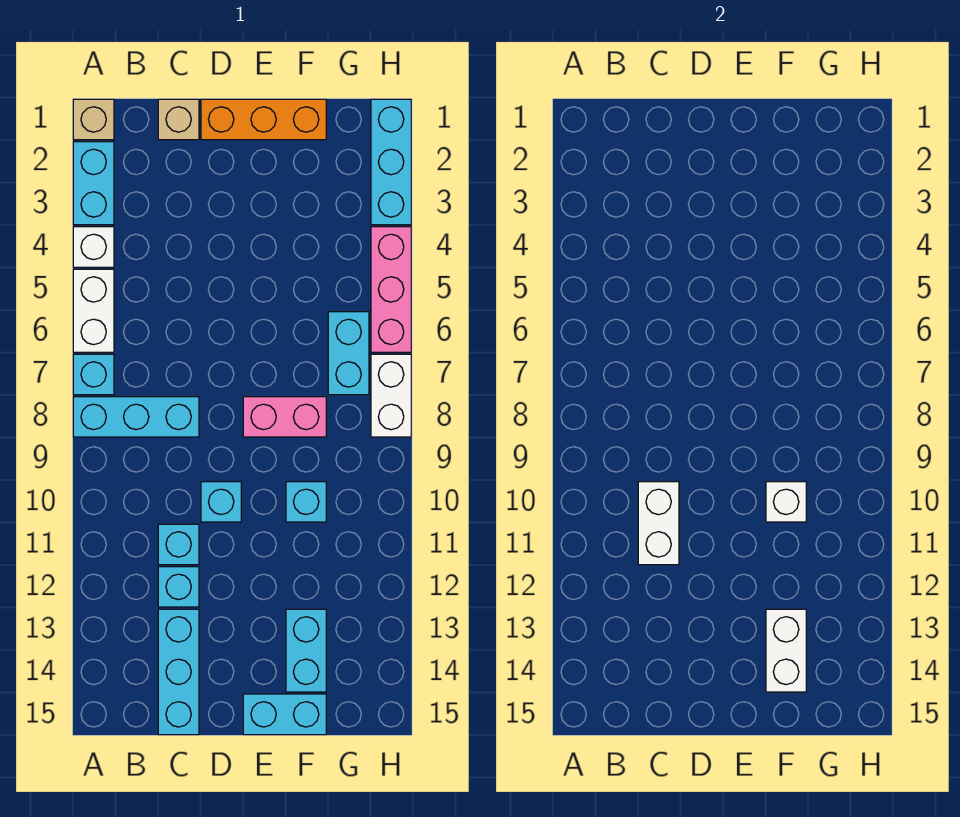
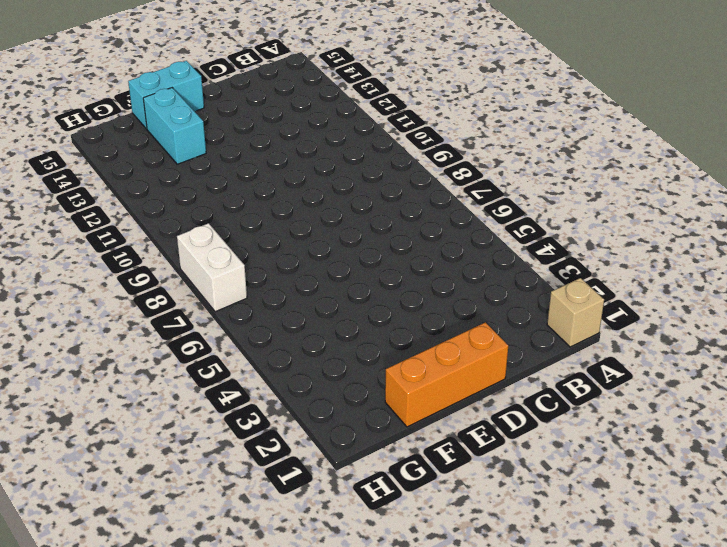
none -> cyan 1x2 brick [73,142,114,225]
none -> white 1x1 brick [73,227,114,267]
none -> white 1x2 brick [73,269,114,352]

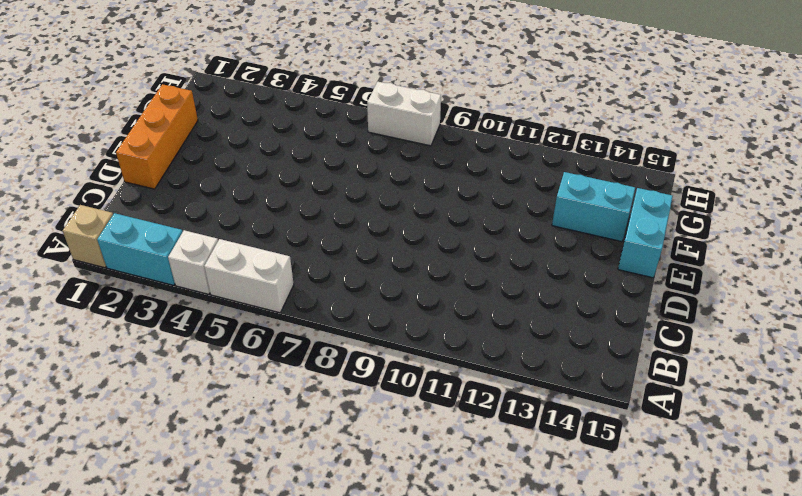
none -> cyan 1x1 brick [73,354,114,395]
none -> cyan 1x3 brick [73,397,199,437]
none -> tan 1x1 brick [158,99,199,140]

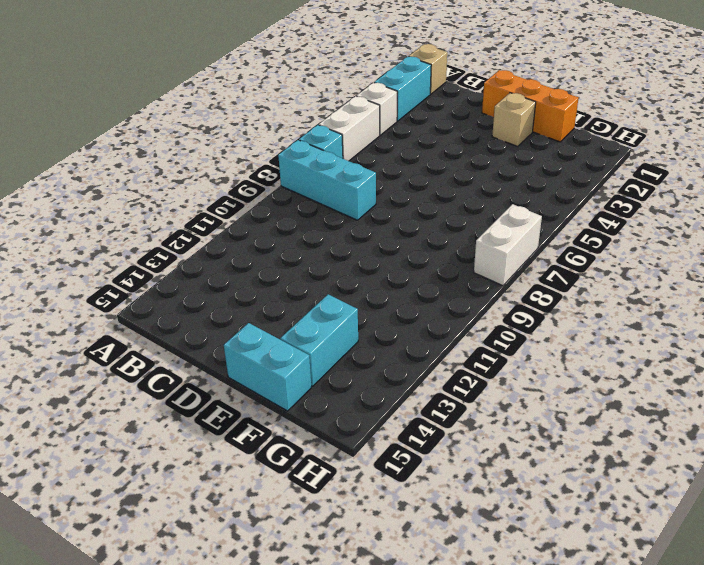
tan 1x1 brick [492,93,536,146] -> tan 1x1 brick moved to [158,99,199,140]
none -> cyan 1x1 brick [158,524,199,565]
none -> cyan 1x1 brick [158,567,199,607]
none -> cyan 1x3 brick [158,609,199,735]

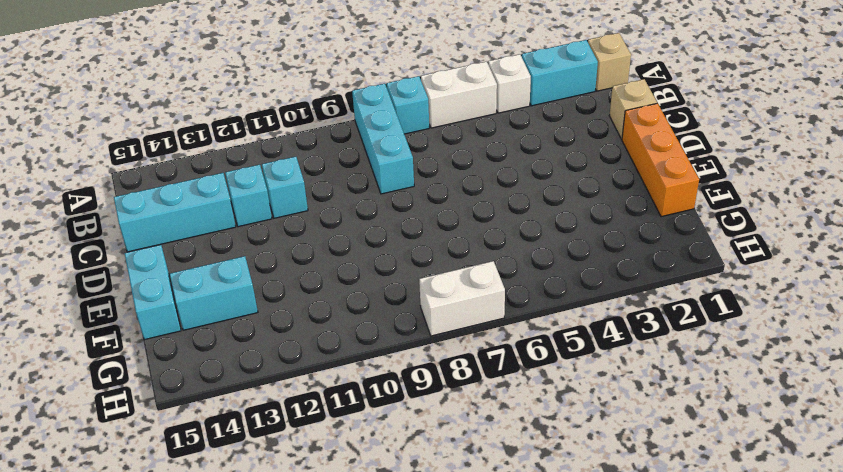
none -> cyan 1x1 brick [201,482,241,522]
none -> pink 1x2 brick [243,397,326,437]
none -> cyan 1x1 brick [286,482,326,522]

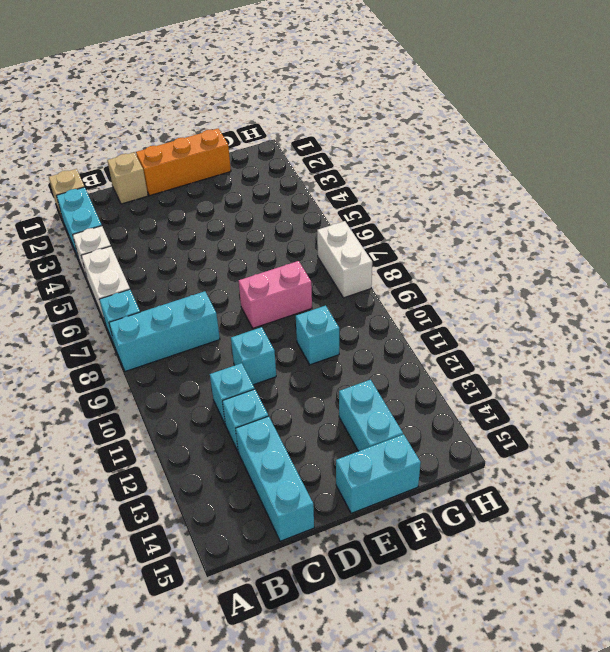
none -> cyan 1x2 brick [328,312,369,395]
none -> cyan 1x3 brick [371,99,411,225]
none -> pink 1x3 brick [371,227,411,352]

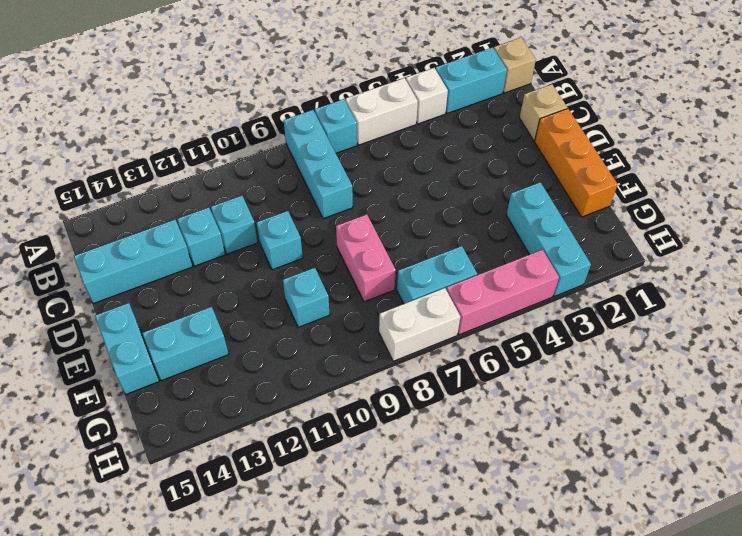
cyan 1x3 brick [506,182,591,296] -> cyan 1x3 brick turned to [371,99,411,225]
none -> white 1x2 brick [638,482,679,565]
none -> white 1x1 brick [766,482,806,522]
none -> white 1x2 brick [766,609,806,692]

